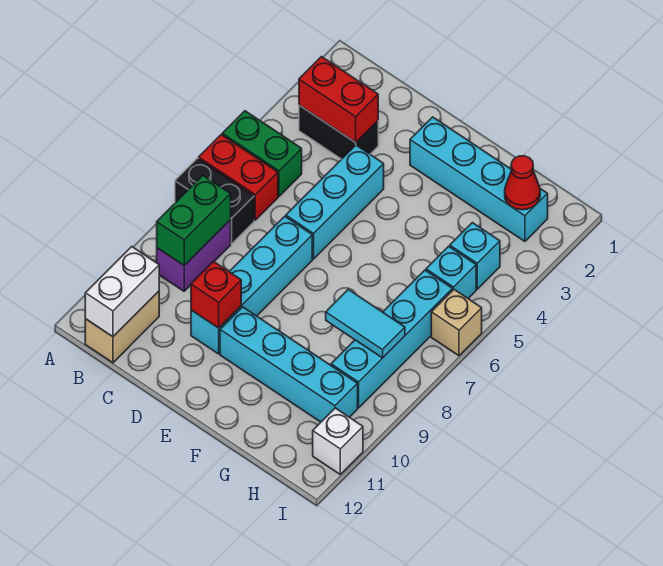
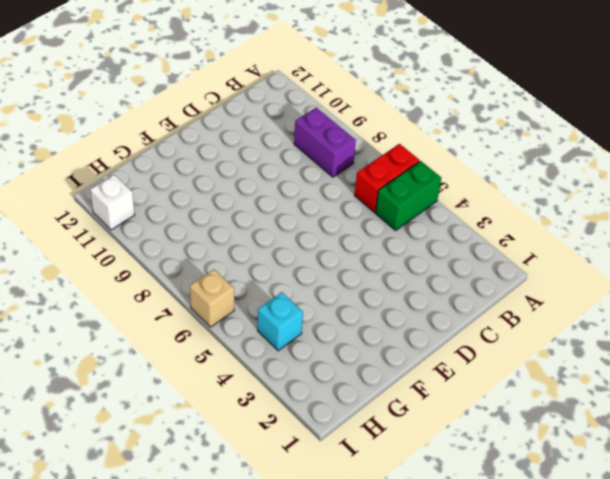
none -> black 1x2 brick [175,158,254,244]
none -> black 1x2 brick [299,105,378,159]
none -> tan 1x2 brick [85,291,159,363]

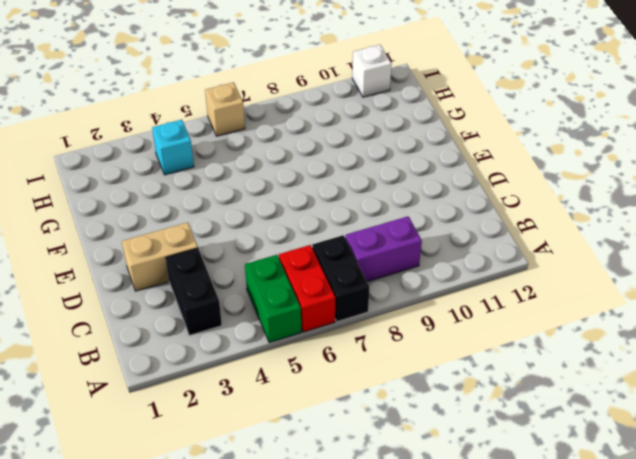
tan 1x2 brick [122,222,198,291] -> tan 1x2 brick moved to [85,291,159,363]
none -> cyan 1x3 brick [286,145,384,259]
none -> cyan 1x4 brick [191,216,312,354]
none -> cyan 1x4 brick [410,117,548,241]

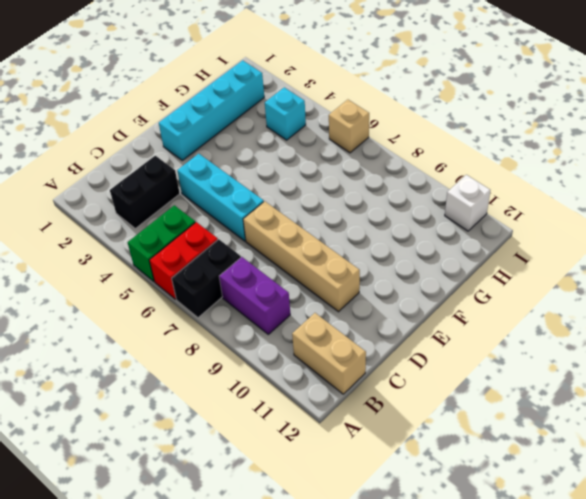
tan 1x4 brick [243,201,360,312] -> cyan 1x4 brick [191,216,312,354]
none -> cyan 1x4 brick [220,307,358,422]
none -> cyan 1x1 brick [426,246,476,298]
none -> cyan 1x4 brick [331,270,453,408]

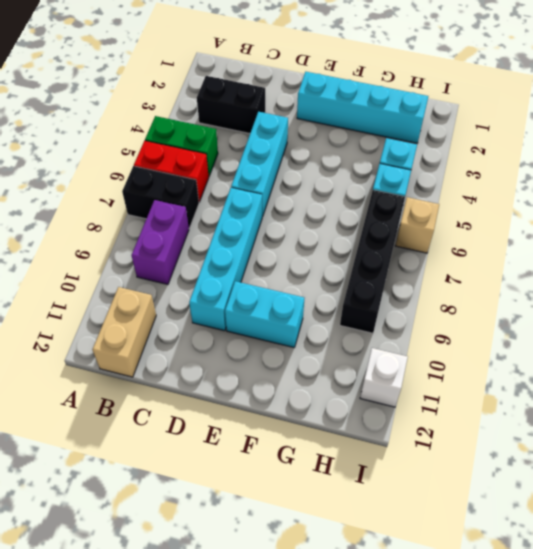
cyan 1x2 brick [225,281,304,347] -> cyan 1x4 brick [220,307,358,422]
black 1x4 brick [340,190,405,333] -> cyan 1x4 brick [331,270,453,408]
none -> red 1x2 brick [299,57,378,142]
none -> green 1x2 brick [157,176,231,265]
none -> white 1x2 brick [85,247,159,337]

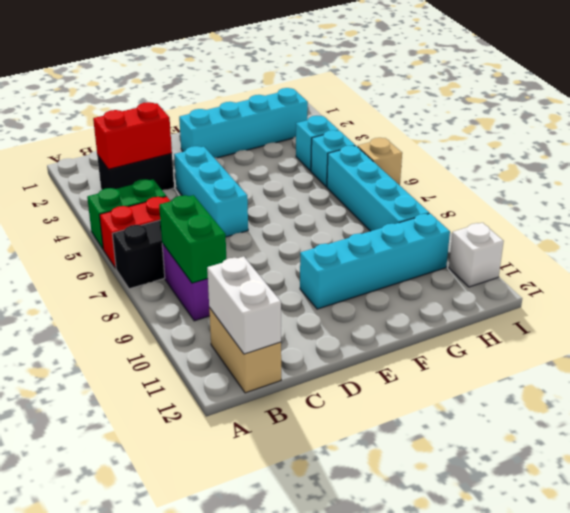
none -> cyan 1x4 brick [191,216,312,354]
none -> red 1x1 brick [191,262,241,328]
none -> cyan 1x2 tile [326,289,405,358]

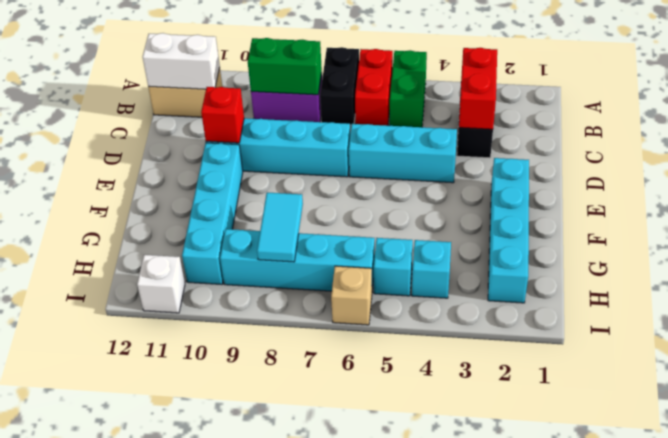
none -> red 1x1 cone [505,156,540,210]

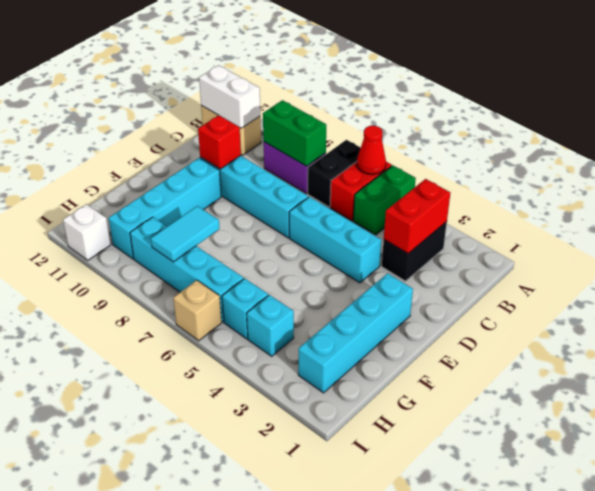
red 1x1 cone [357,126,386,174] -> red 1x1 cone moved to [505,156,540,210]

